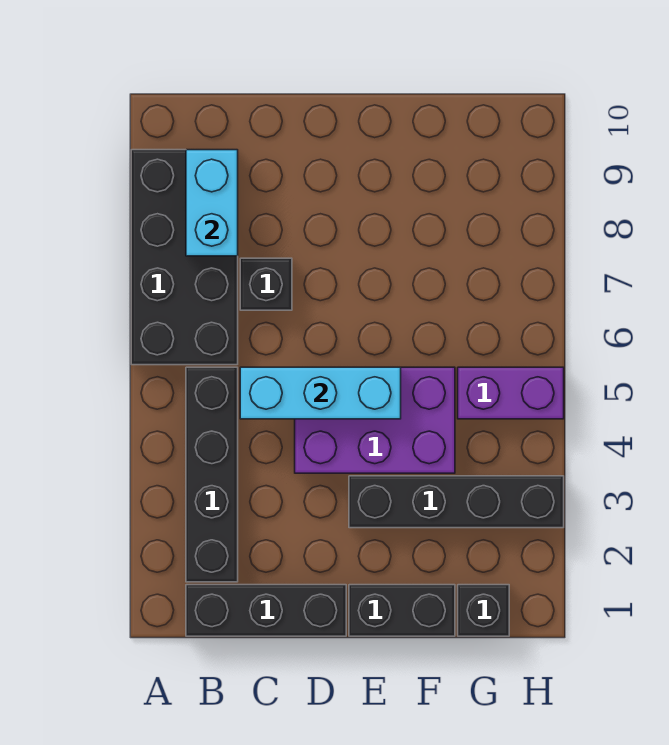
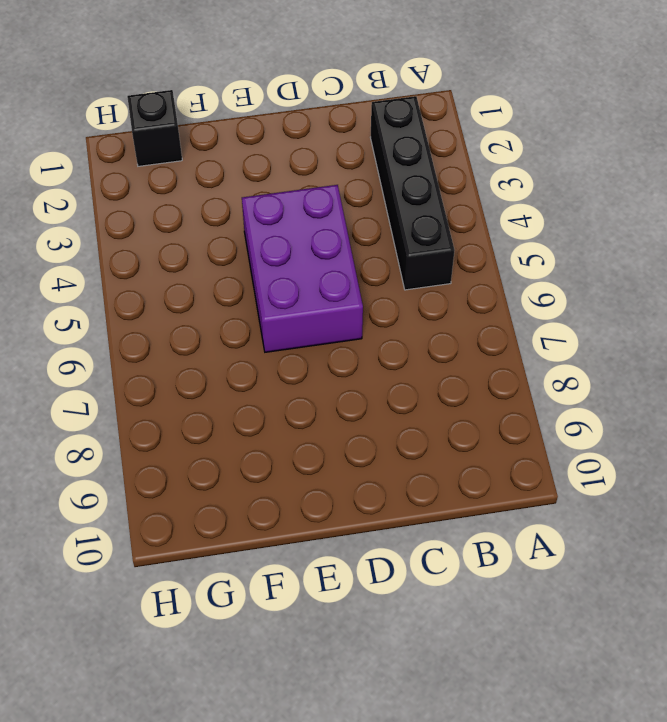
purple 2x3 brick [242,185,363,352] -> purple 2x3 brick turned to [295,367,455,473]
none -> black 2x4 brick [131,150,238,365]
none -> black 1x3 brick [186,585,346,636]

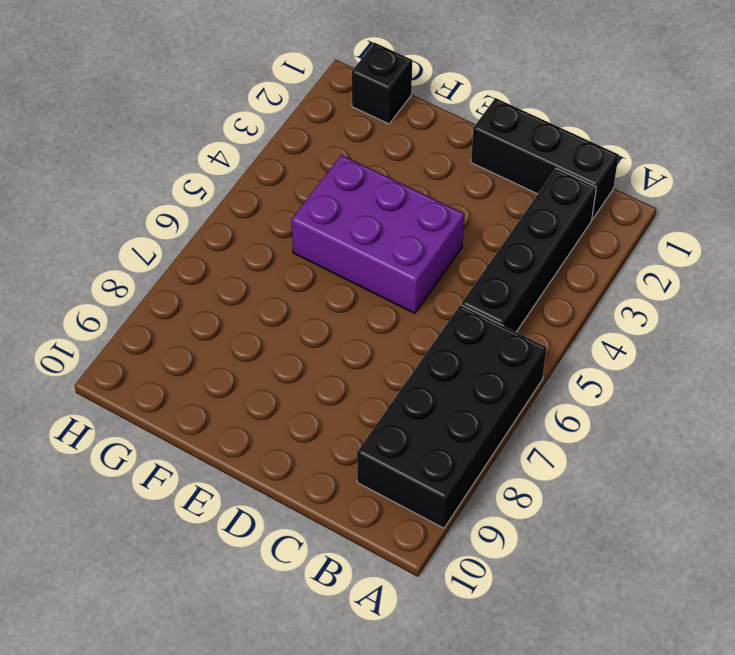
none -> black 1x1 brick [240,258,292,310]
none -> black 1x2 brick [349,585,455,636]

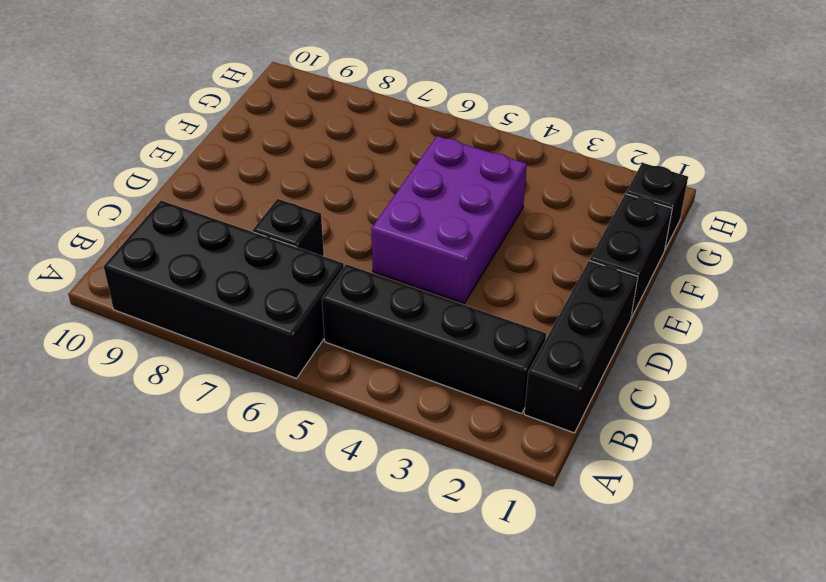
none -> black 1x4 brick [349,476,564,528]
none -> purple 1x2 brick [458,367,564,419]

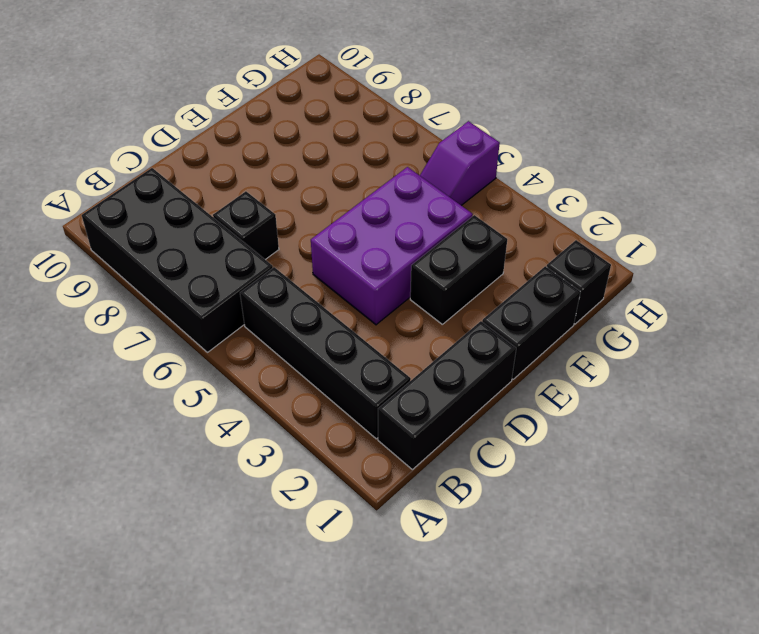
black 1x2 brick [410,215,507,324] -> black 1x4 brick [349,476,564,528]
purple 1x2 slope [420,121,500,205] -> purple 1x2 brick [458,367,564,419]
none -> cyan 1x2 brick [186,150,238,256]
none -> cyan 1x3 brick [240,367,401,419]

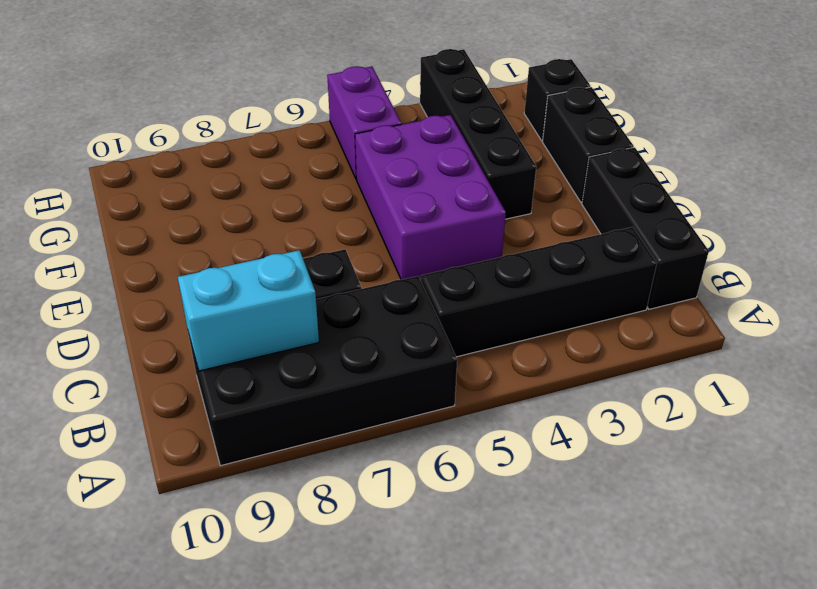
none -> cyan 1x3 brick [240,367,401,419]

